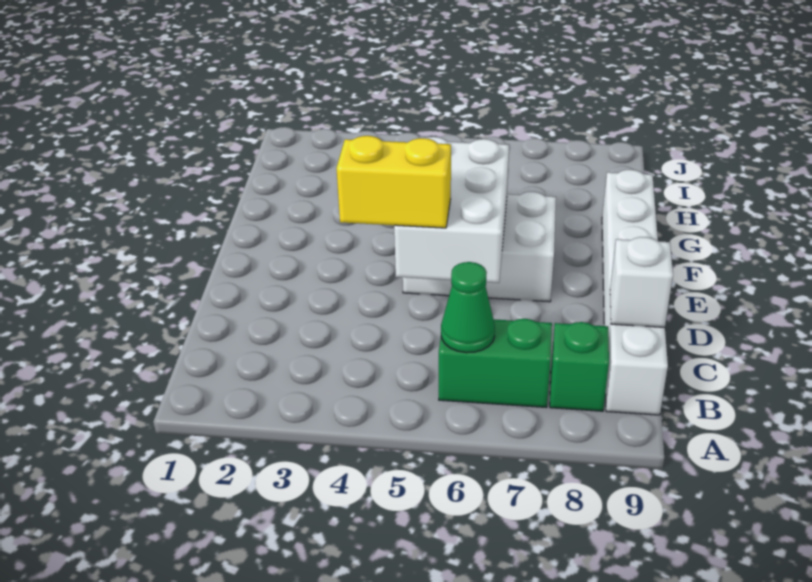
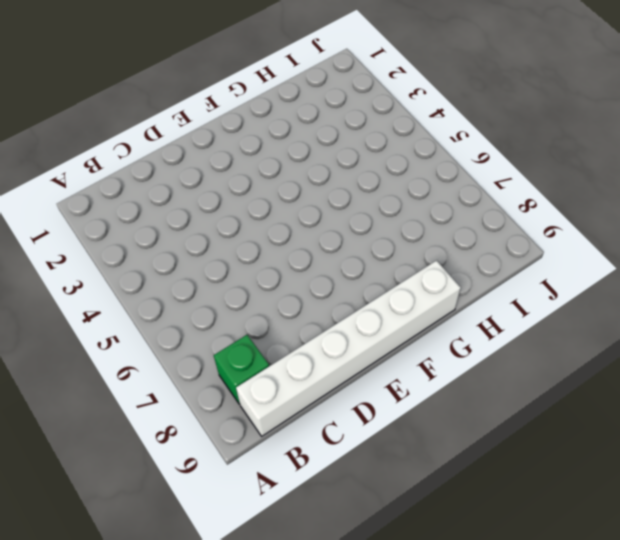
none -> green 1x2 brick [439,319,552,408]
none -> white 2x3 brick [403,192,556,302]

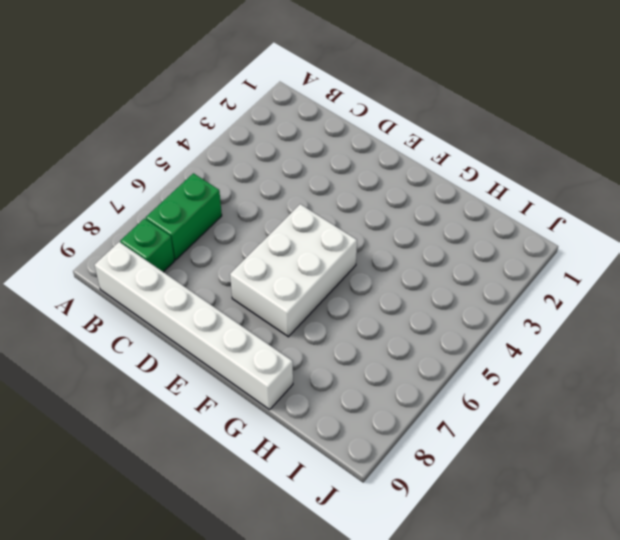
none -> green 1x1 cone [441,262,495,353]
none -> white 1x1 brick [610,237,673,327]

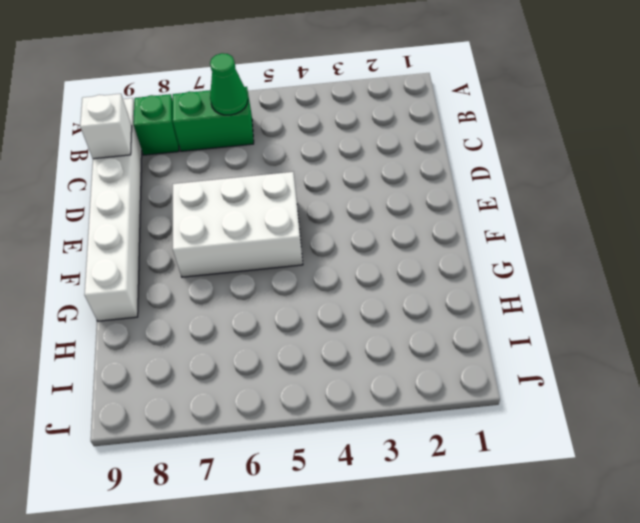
none -> white 2x3 brick [394,137,509,283]
none -> yellow 1x2 brick [336,136,451,228]

